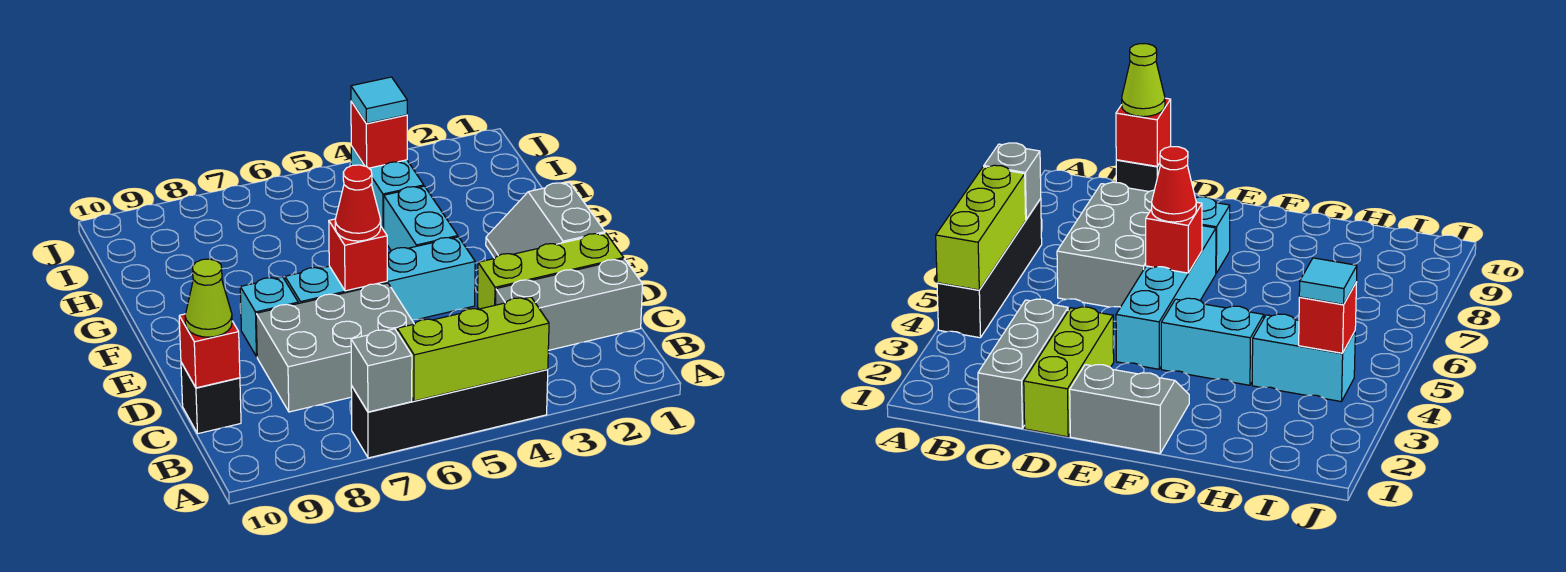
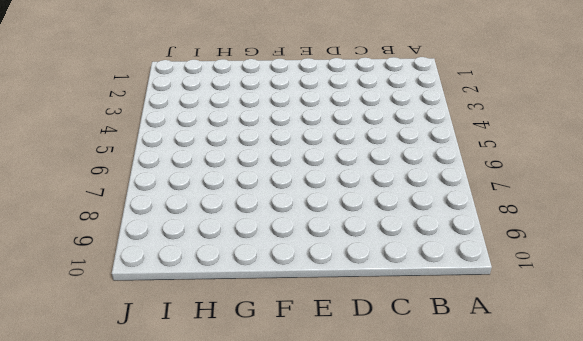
none -> black 1x4 brick [351,369,548,458]
none -> grey 1x3 brick [496,259,643,350]
none -> grey 2x3 brick [256,283,414,412]

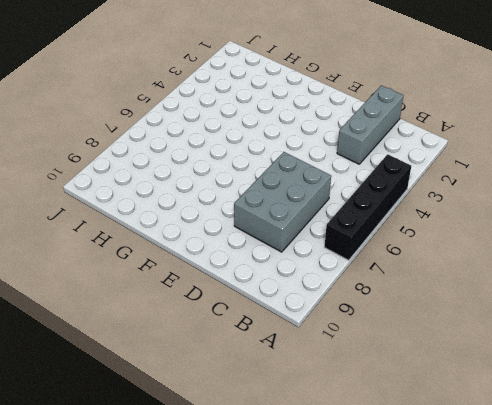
none -> black 1x1 brick [181,363,241,434]
none -> lime 1x3 brick [477,233,624,309]
none -> grey 2x2 slope [486,182,605,258]

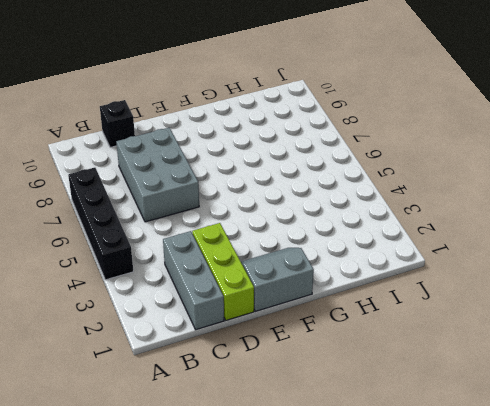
none -> cyan 1x4 brick [285,237,475,320]
none -> cyan 1x1 brick [240,277,298,357]
none -> cyan 1x2 brick [384,186,458,250]

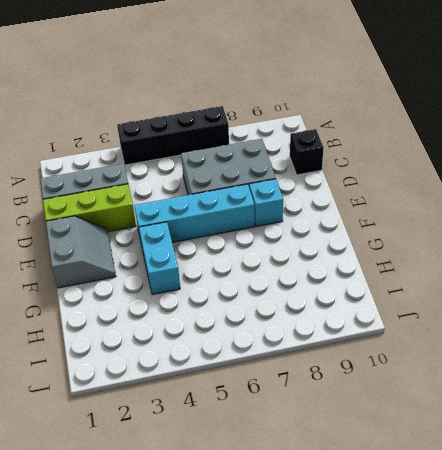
none -> cyan 1x2 brick [351,146,424,230]
none -> lime 1x3 brick [397,297,549,401]
none -> grey 1x1 brick [351,329,412,412]

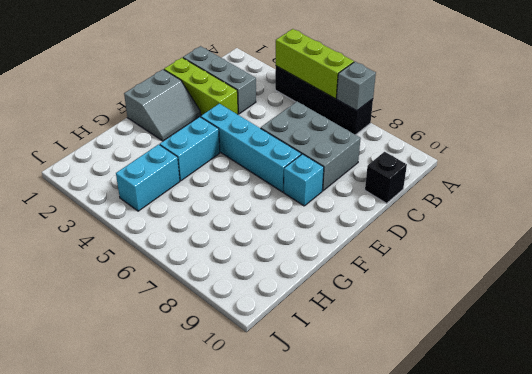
none -> red 1x1 brick [179,314,240,388]
none -> red 1x1 brick [329,219,387,291]
none -> red 1x1 brick [351,101,407,168]

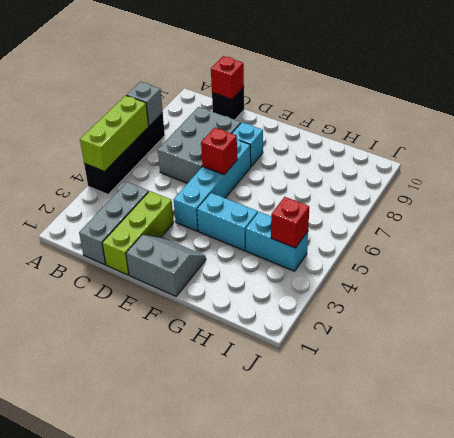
none -> lime 1x1 cone [185,259,232,337]
none -> red 1x1 cone [335,165,381,241]
none -> cyan 1x1 tile [351,77,407,124]

